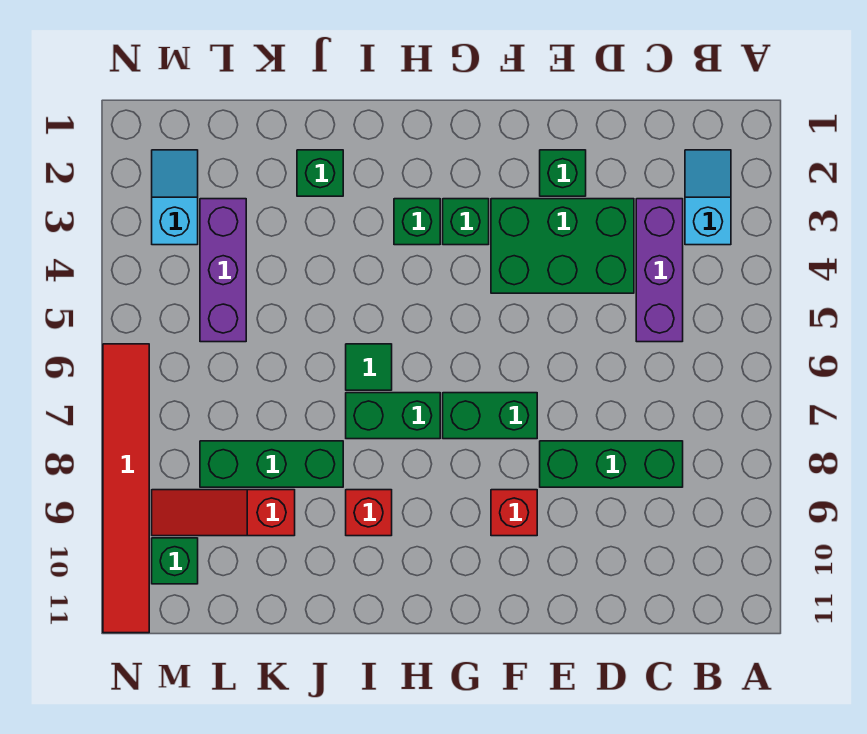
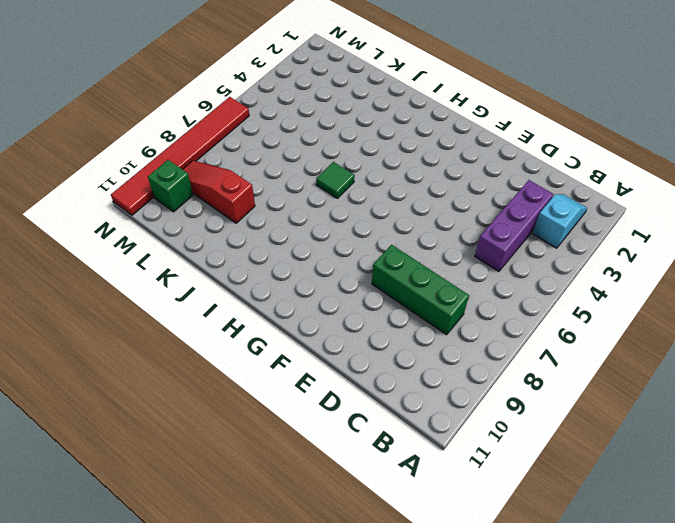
none -> green 2x3 brick [491,199,634,293]
none -> green 1x1 brick [540,150,586,196]
none -> green 1x2 brick [443,393,537,439]

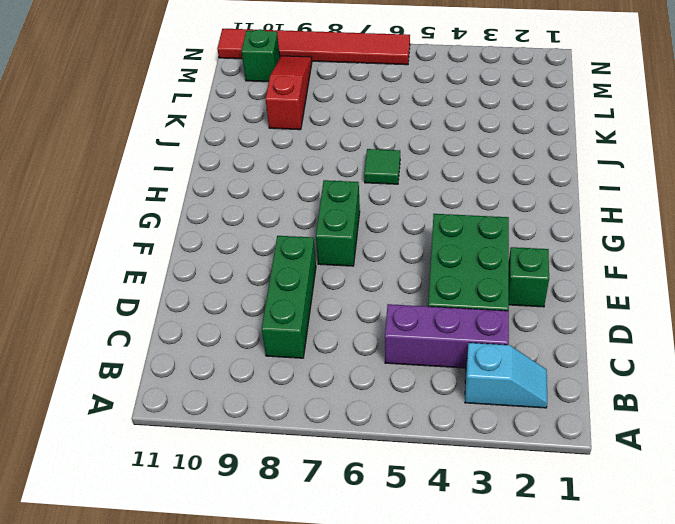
none -> red 1x1 brick [491,490,537,536]
none -> green 1x1 brick [443,199,489,245]
none -> green 1x1 brick [394,199,440,245]

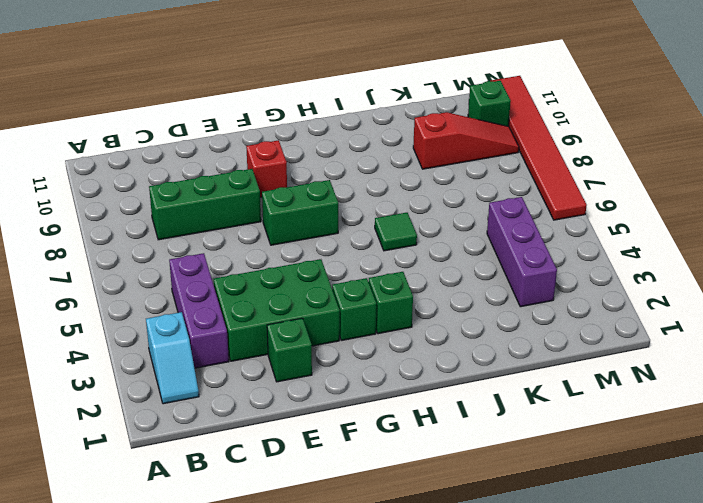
none -> green 1x2 brick [346,393,440,439]
none -> red 1x1 brick [346,490,392,536]
none -> green 1x1 brick [297,150,343,196]

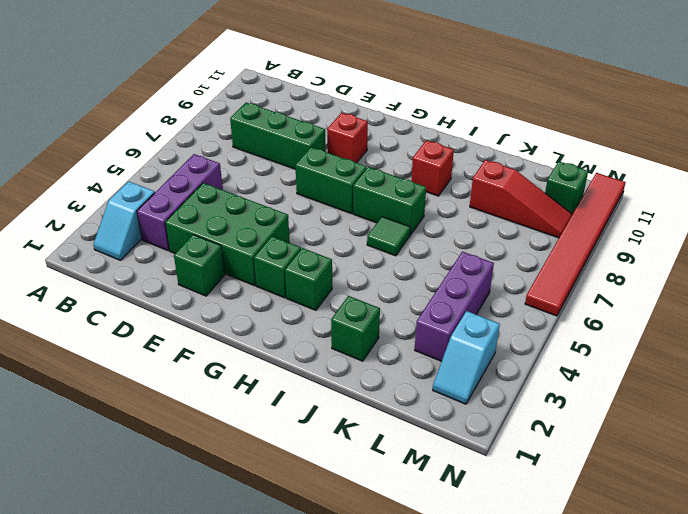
none -> green 1x3 brick [200,441,343,487]

